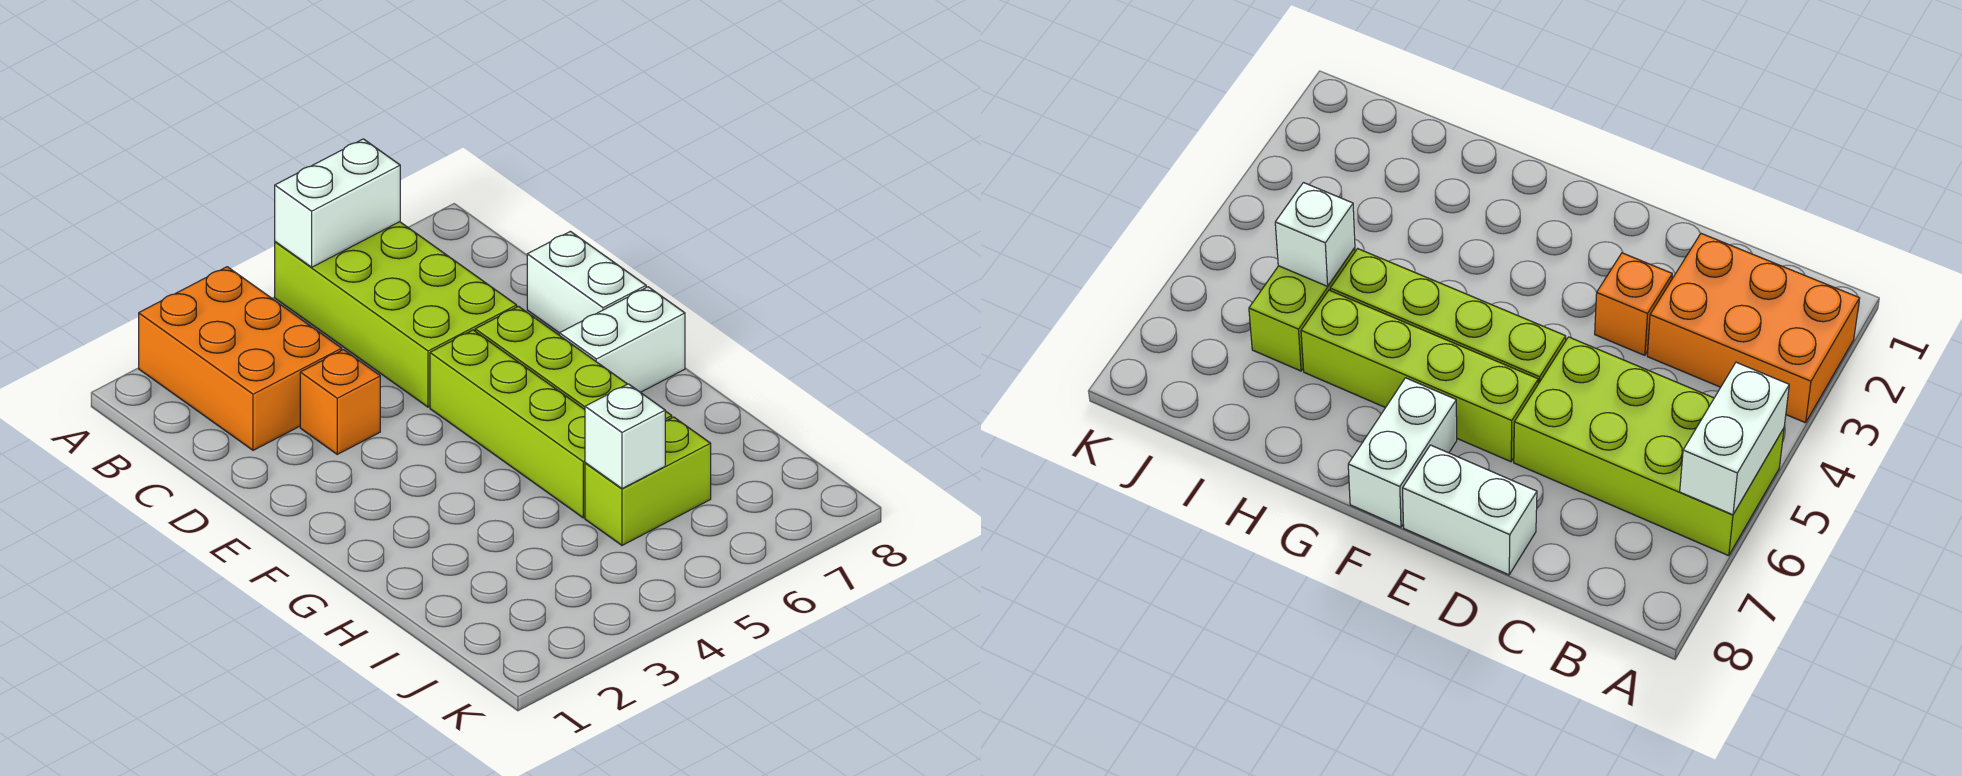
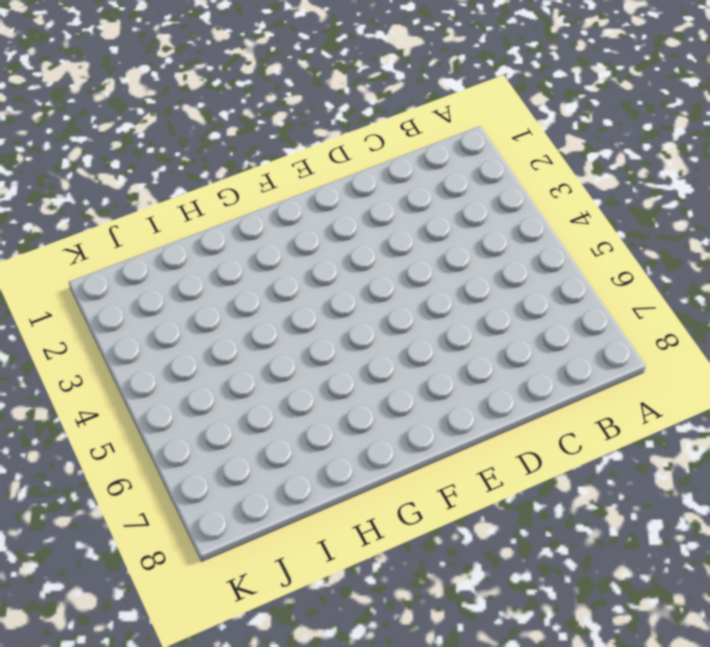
none -> orange 2x3 brick [139,267,342,450]
none -> lime 2x4 brick [275,222,517,407]

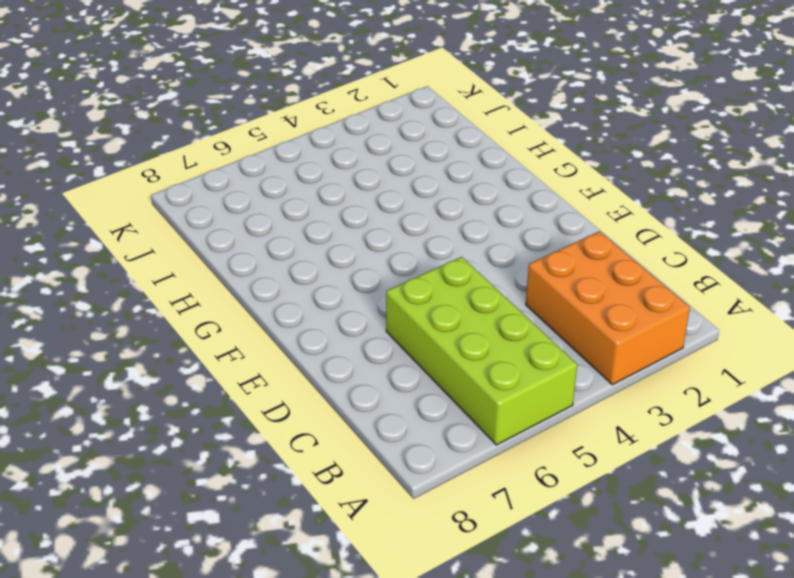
none -> orange 1x1 brick [300,350,380,454]
none -> white 1x2 brick [527,231,646,333]

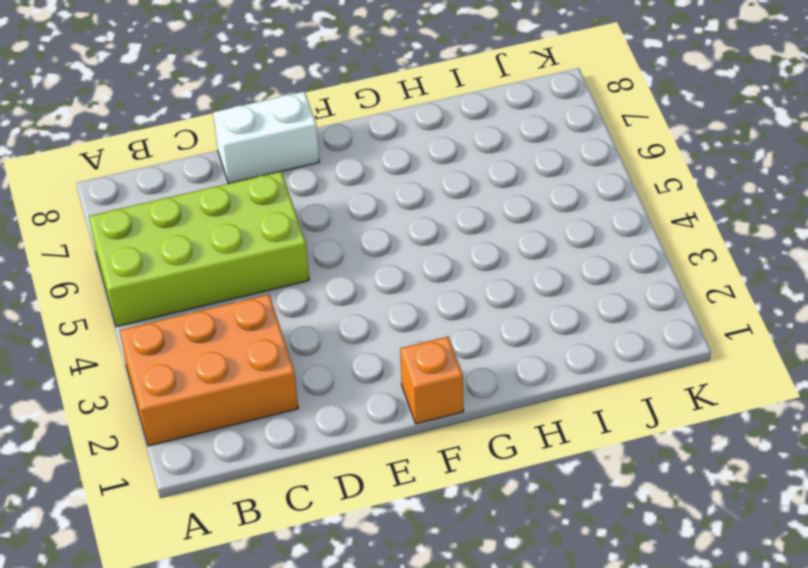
orange 1x1 brick [400,337,463,424] -> orange 1x1 brick moved to [300,350,380,454]
none -> lime 1x4 brick [430,330,585,518]
none -> lime 1x4 brick [475,306,672,421]

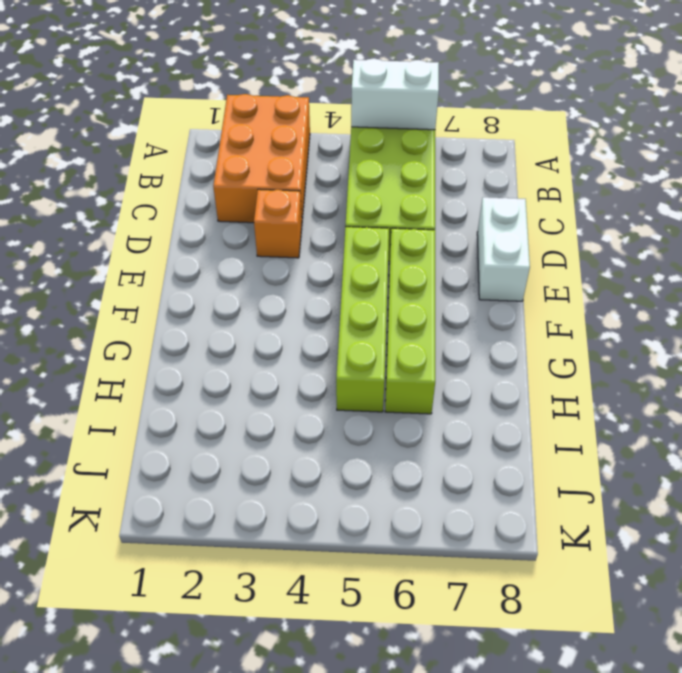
none -> white 1x2 brick [559,287,685,392]
none -> lime 1x2 brick [585,417,711,545]

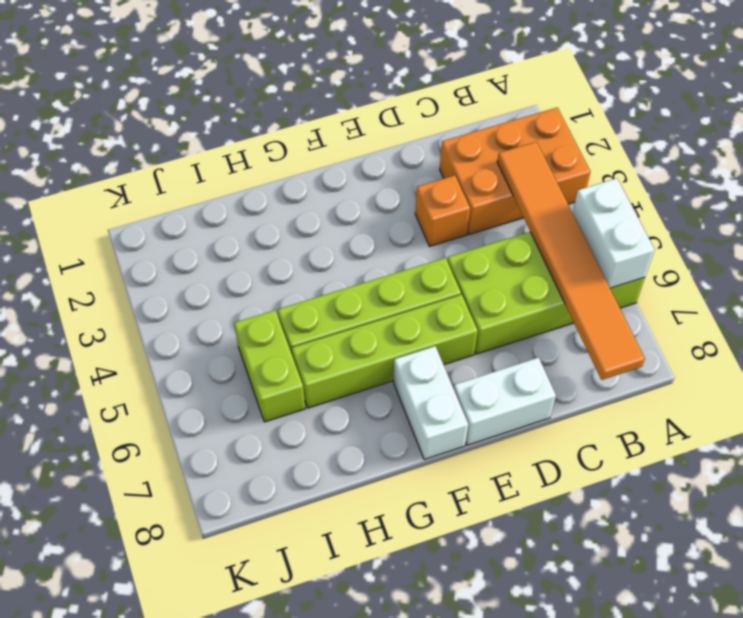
orange 1x6 tile [497,142,645,380] -> none
none -> white 1x1 brick [585,384,665,489]

